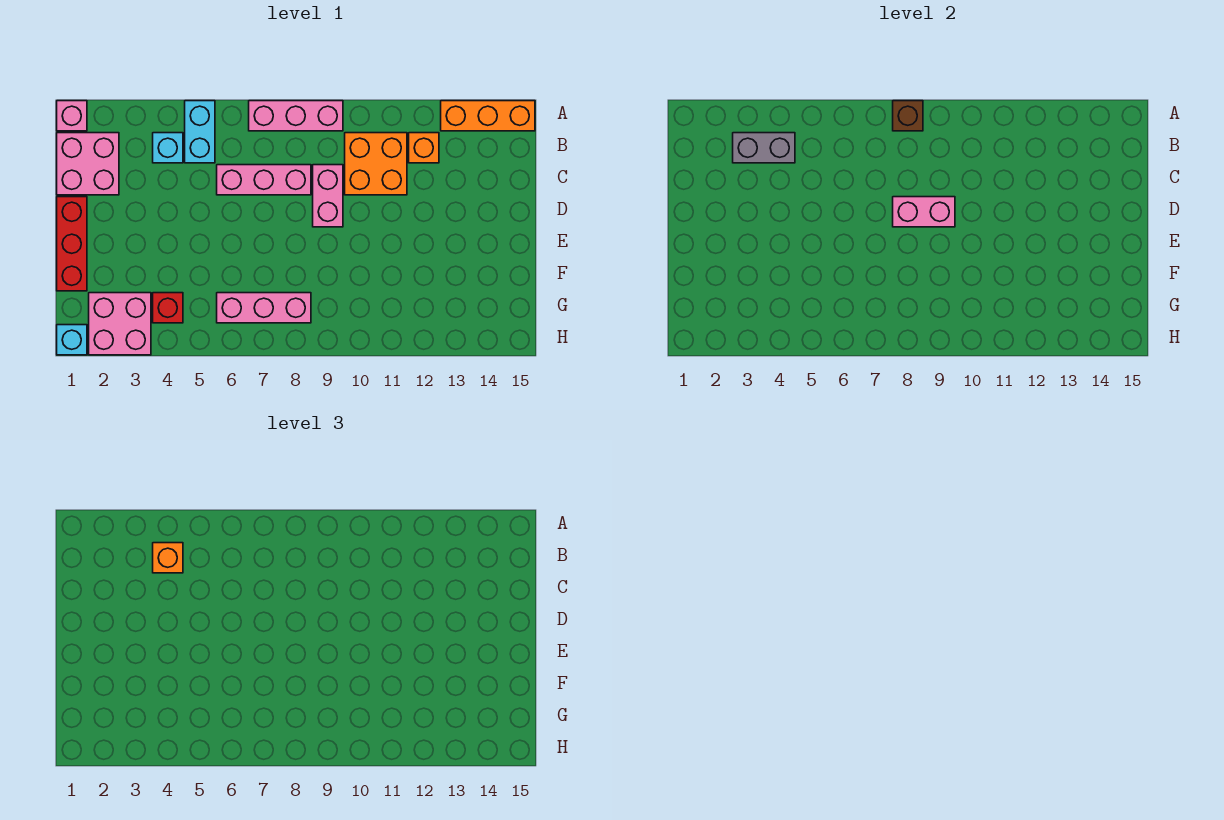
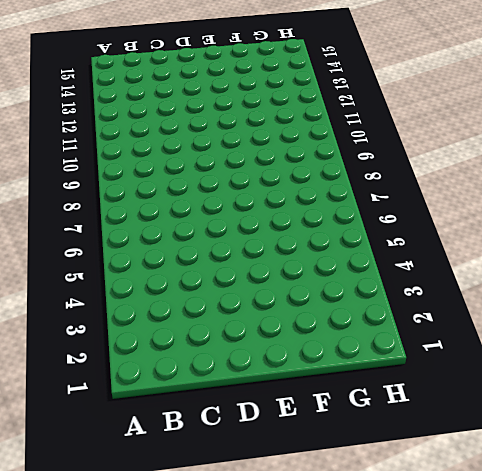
none -> pink 1x1 brick [57,101,87,131]
none -> cyan 1x2 brick [185,101,215,163]
none -> pink 1x3 brick [249,101,343,131]

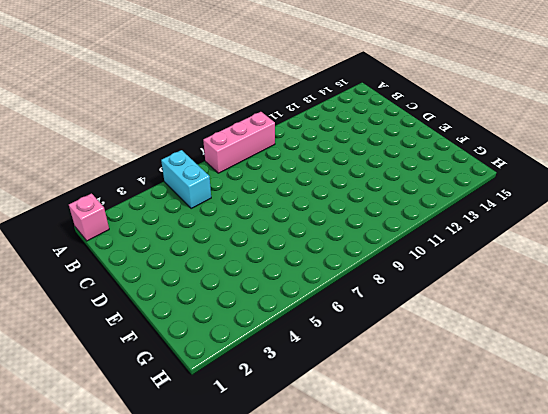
none -> orange 1x3 brick [441,101,535,131]
none -> pink 2x2 brick [57,133,119,195]
none -> cyan 1x1 brick [153,133,183,163]

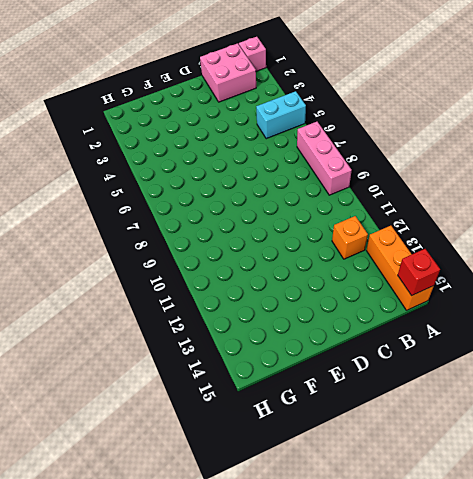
red 1x1 brick [398,249,440,296] -> red 1x1 brick moved to [153,293,183,323]
none -> cyan 1x1 brick [153,133,183,163]
none -> orange 2x2 brick [345,133,407,195]
none -> pink 1x3 brick [217,165,311,195]

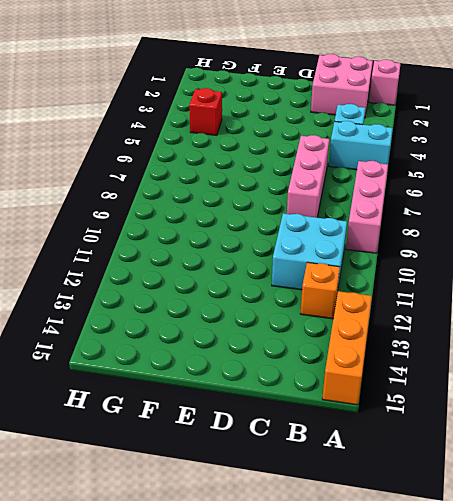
cyan 2x2 brick [272,213,347,292] -> orange 2x2 brick [345,133,407,195]
none -> pink 1x2 brick [313,165,343,227]
none -> red 1x3 brick [57,197,87,291]
none -> pink 2x2 brick [89,293,151,355]

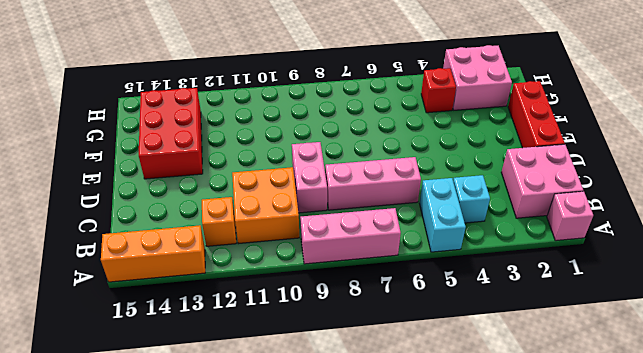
red 2x3 brick [139,88,203,179] -> none
none -> pink 1x3 brick [217,293,311,323]
none -> cyan 1x1 brick [57,325,87,355]
none -> brown 1x1 brick [893,101,923,131]

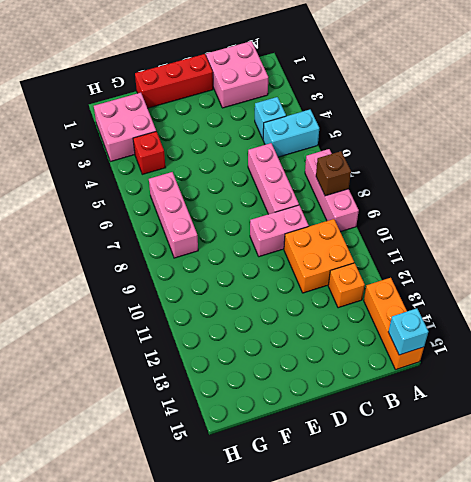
cyan 1x1 brick [388,308,428,355] -> cyan 1x1 brick moved to [57,325,87,355]
none -> pink 1x1 brick [57,101,87,131]
none -> grey 1x2 brick [733,133,795,163]
none -> pink 1x2 brick [893,197,955,227]

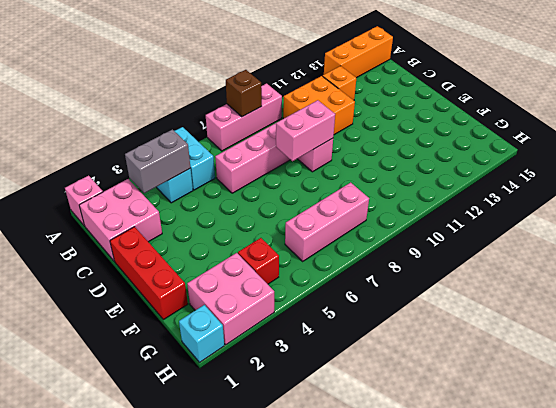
none -> orange 1x1 brick [153,543,183,573]

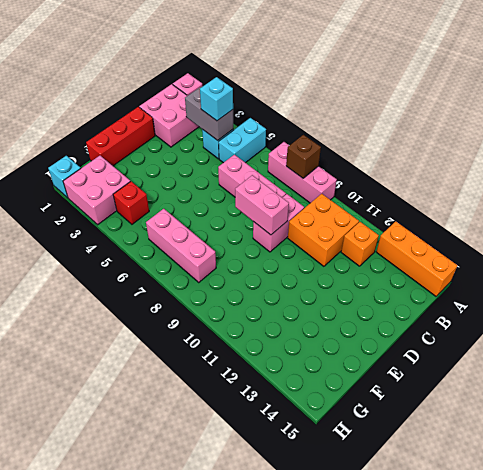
cyan 1x1 brick [200,77,233,121] -> orange 1x1 brick [153,543,183,573]

